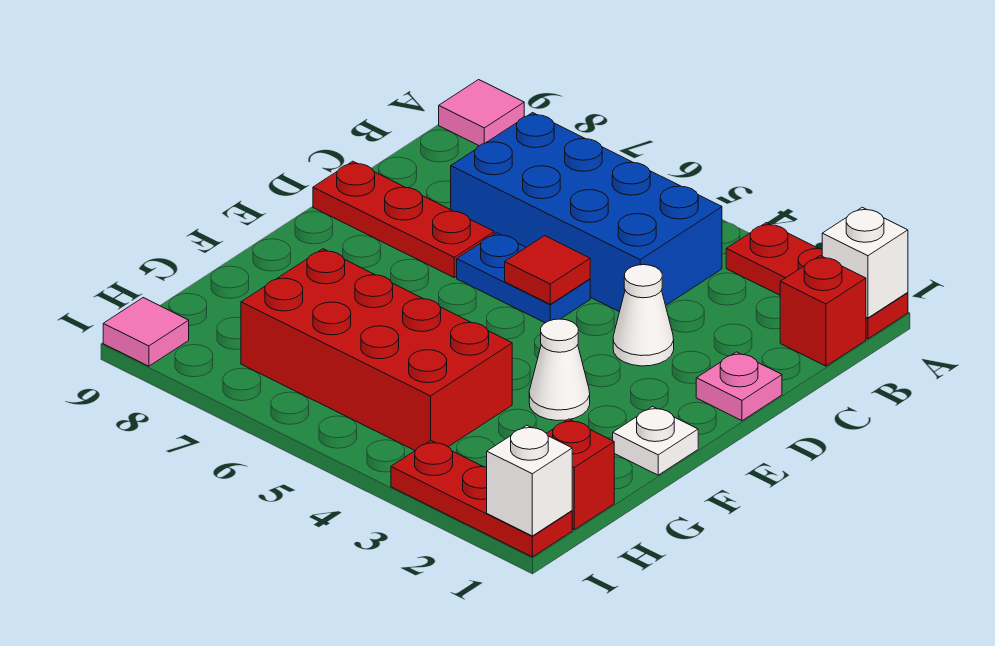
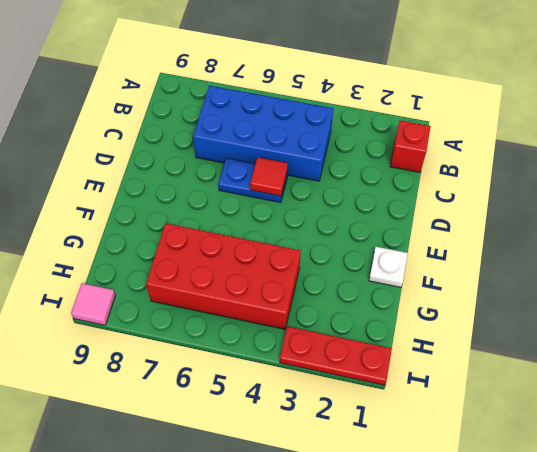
none -> red 1x3 plate [726,223,908,339]
none -> pink 1x1 tile [439,80,524,146]
none -> pink 1x1 plate [696,352,782,421]

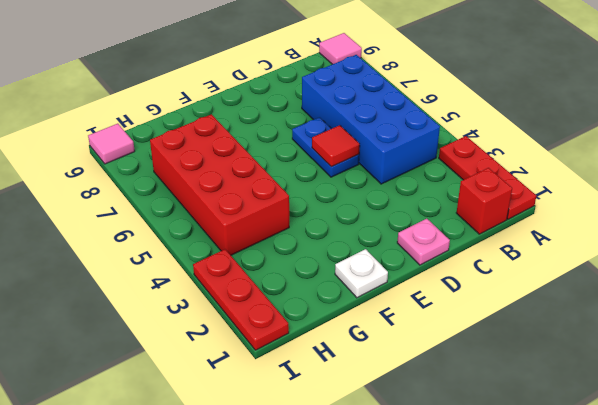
none -> white 1x1 cone [613,265,674,366]
none -> red 1x3 plate [313,161,494,278]
none -> white 1x1 cone [529,319,590,421]

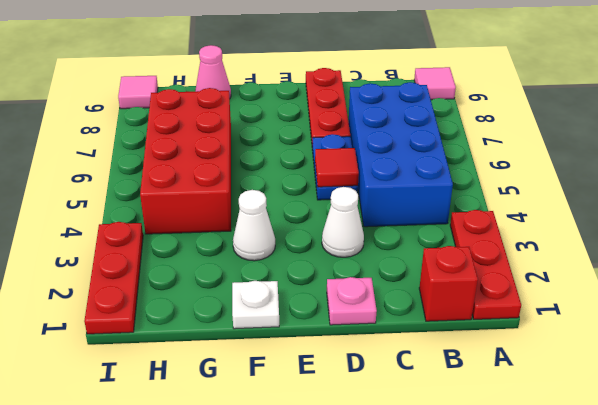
pink 1x1 cone [195,45,231,99] -> none
none -> red 1x1 brick [546,419,614,530]
none -> white 1x1 brick [822,207,908,318]
none -> white 1x1 brick [487,425,572,536]

